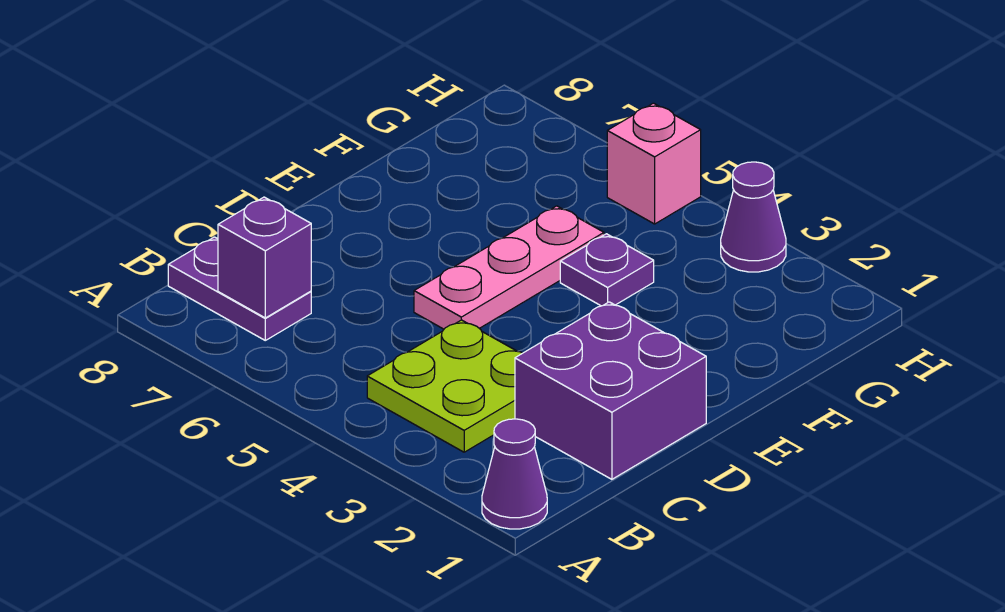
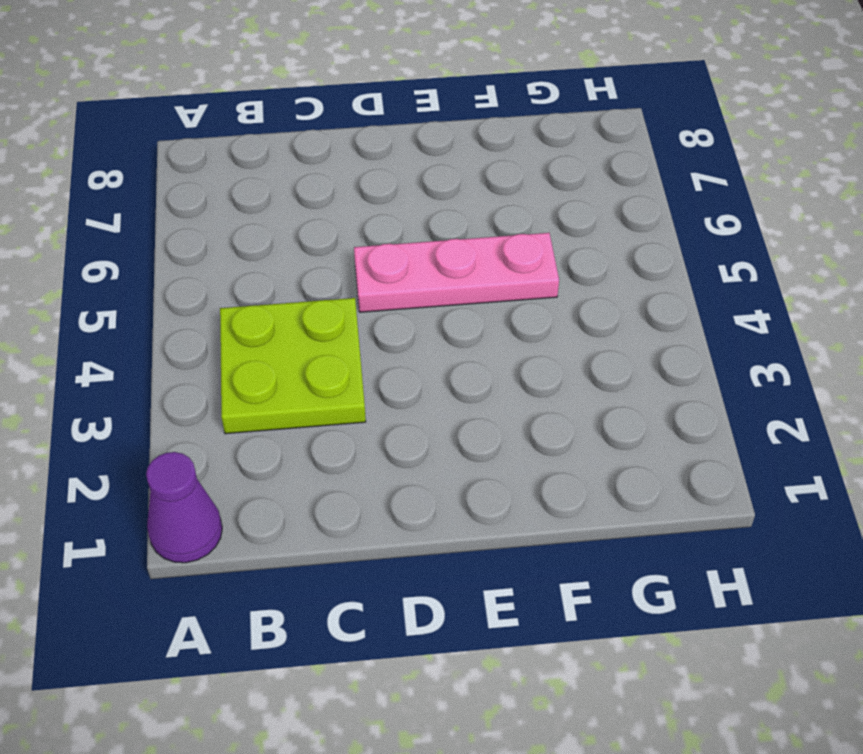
none -> purple 1x2 plate [168,237,311,340]
none -> purple 2x2 brick [515,302,706,479]

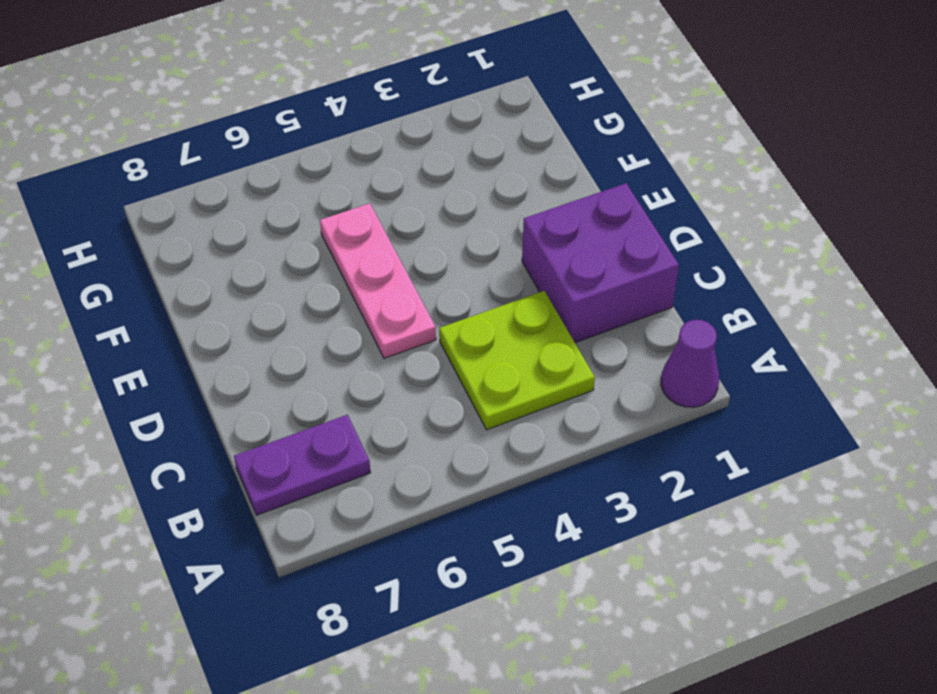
none -> purple 1x1 plate [560,234,654,306]
none -> purple 1x1 cone [721,162,786,272]

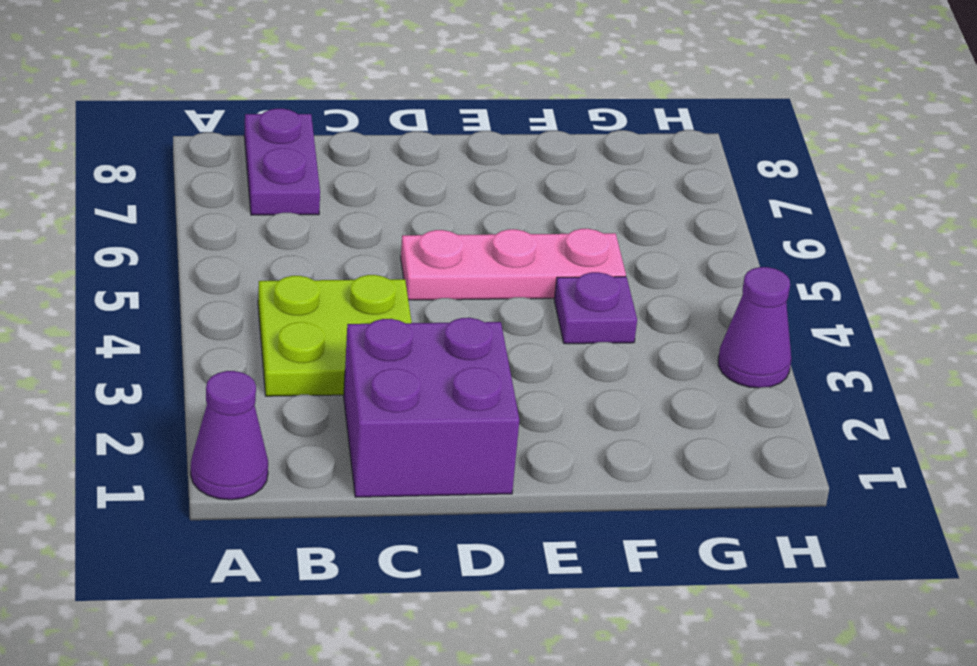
none -> pink 1x1 brick [607,103,701,224]
none -> purple 1x1 brick [218,197,311,318]

